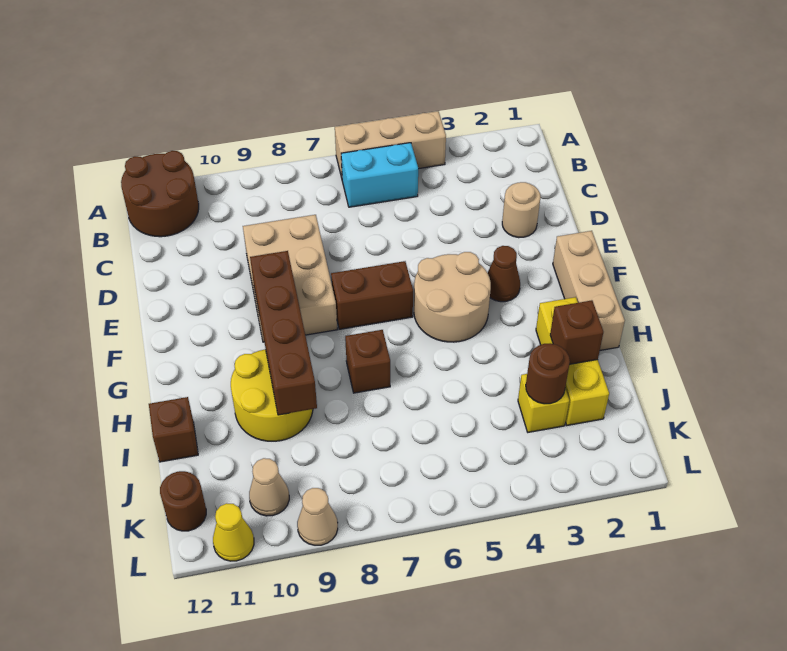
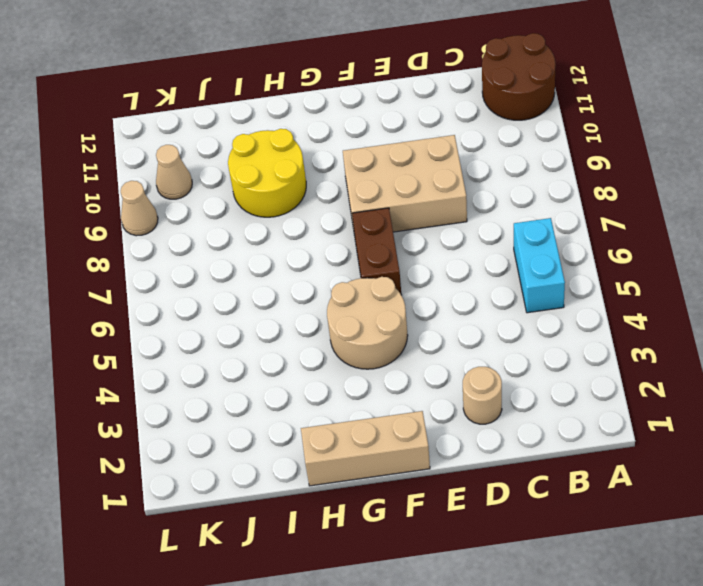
none -> tan 1x3 brick [335,111,446,178]
none -> brown 1x1 cone [488,246,520,302]
none -> yellow 1x3 brick [536,297,609,425]

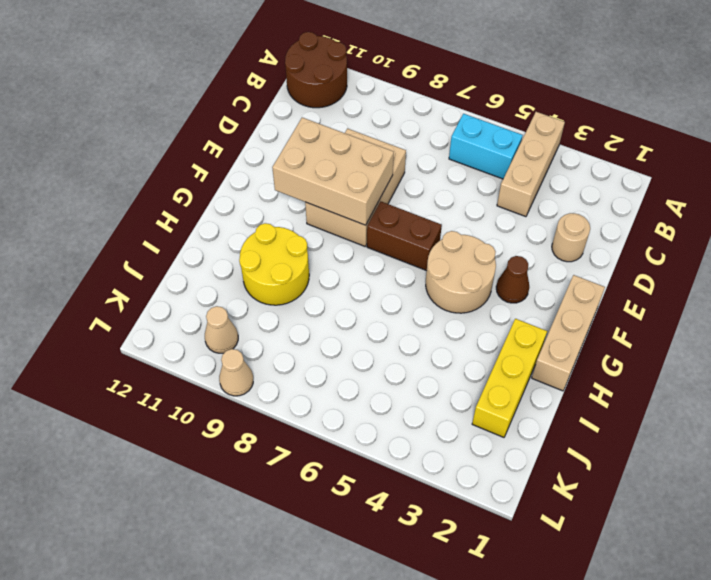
tan 1x3 brick [497,112,565,217] -> tan 1x3 brick turned to [335,111,446,178]
tan 2x3 brick [272,118,394,225] -> brown 1x4 brick [250,251,317,415]
none -> brown 1x1 brick [345,330,390,393]
none -> brown 1x1 brick [149,397,198,462]
none -> yellow 1x1 brick [518,374,569,432]

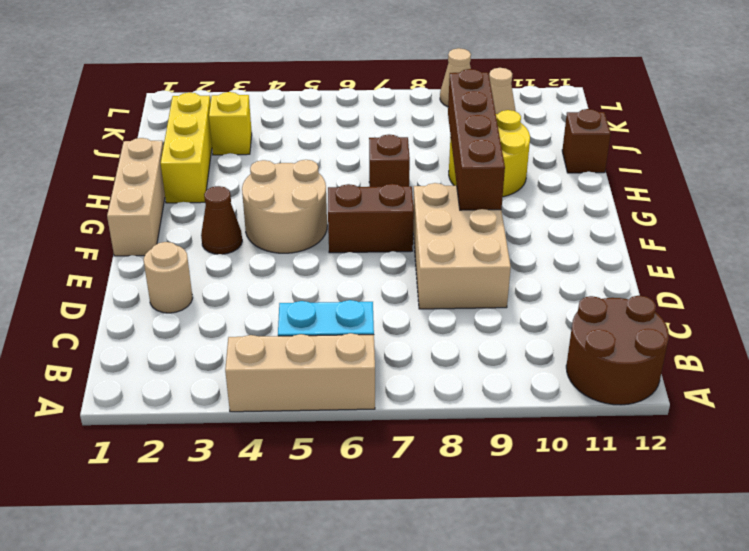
none -> brown 1x1 round brick [160,471,206,531]
none -> yellow 1x1 cone [213,503,254,561]
none -> brown 1x1 brick [550,300,603,364]

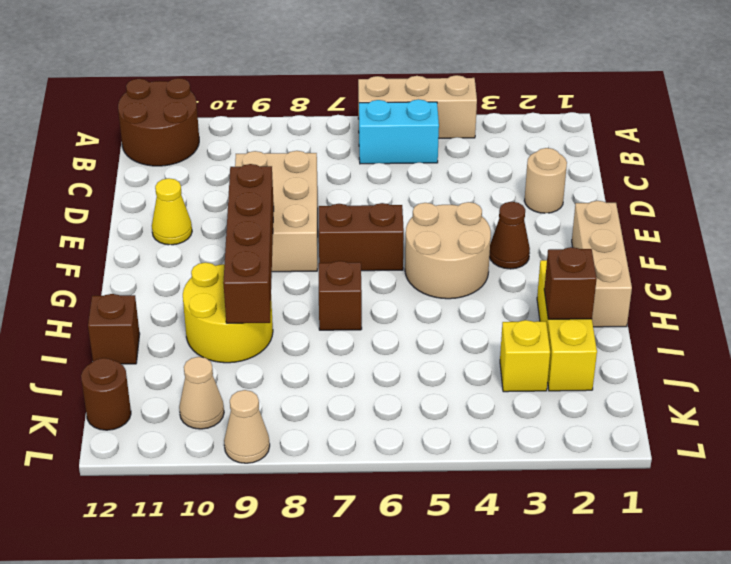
yellow 1x1 cone [152,178,192,245] -> yellow 1x1 cone moved to [213,503,254,561]
none -> brown 1x1 round brick [526,343,570,404]

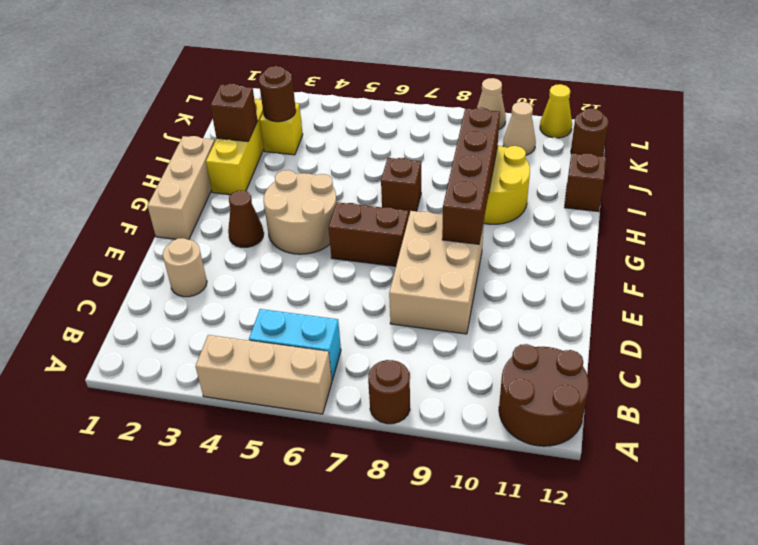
brown 1x1 round brick [368,360,410,424] -> none

